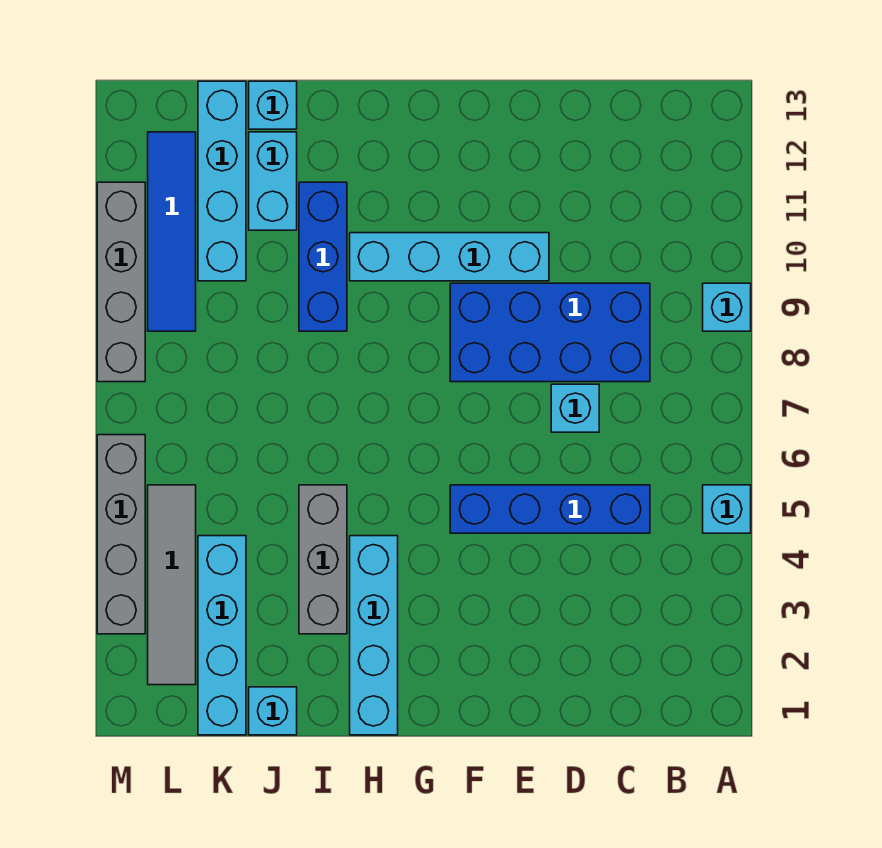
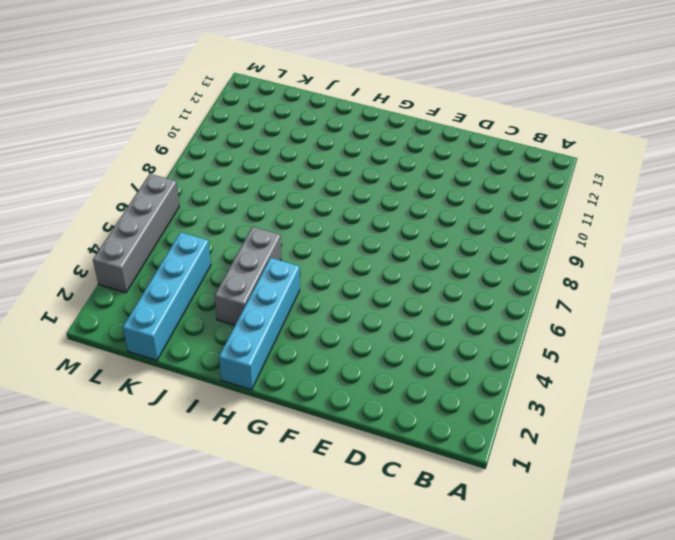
none -> cyan 1x1 brick [703,485,751,533]
none -> cyan 1x1 brick [703,283,751,331]
none -> blue 1x4 brick [450,485,650,533]

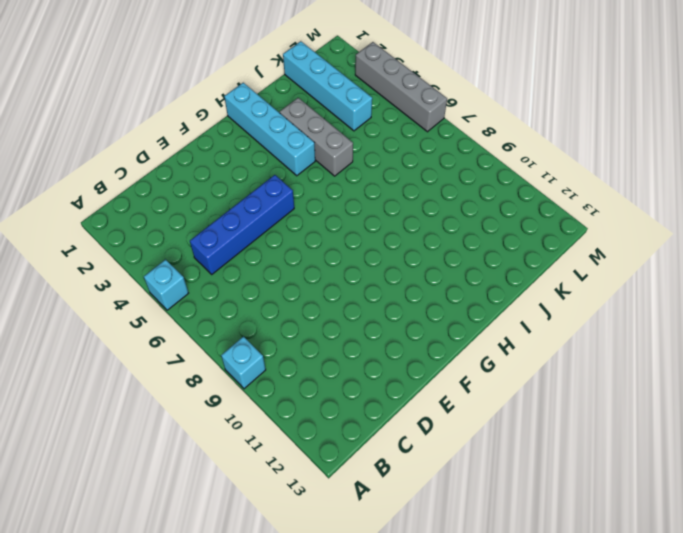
none -> blue 2x4 brick [450,283,650,382]
none -> cyan 1x1 brick [551,384,599,432]
none -> cyan 1x4 brick [350,233,549,281]

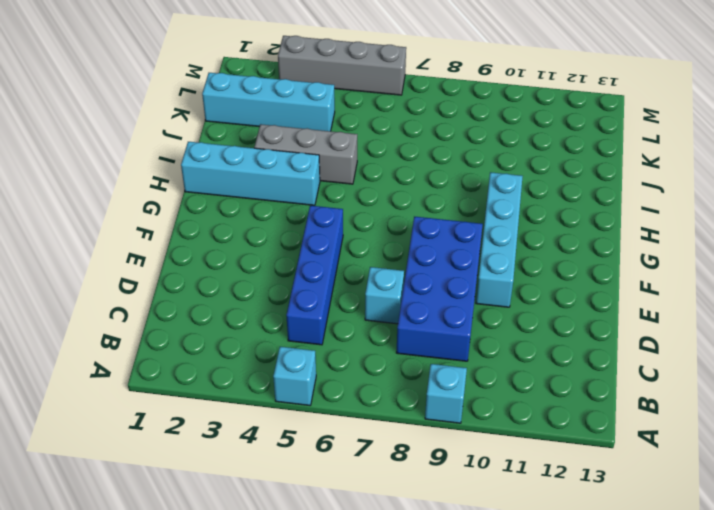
none -> blue 1x3 brick [299,182,347,331]
none -> cyan 1x1 brick [249,687,297,735]
none -> cyan 1x2 brick [249,132,297,230]

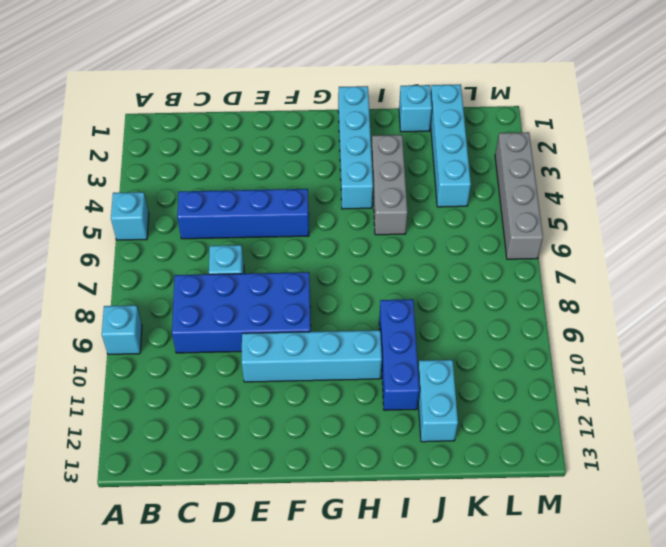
none -> cyan 1x1 brick [249,81,297,129]
none -> cyan 1x4 brick [198,81,246,281]
none -> grey 1x4 tile [148,485,196,685]

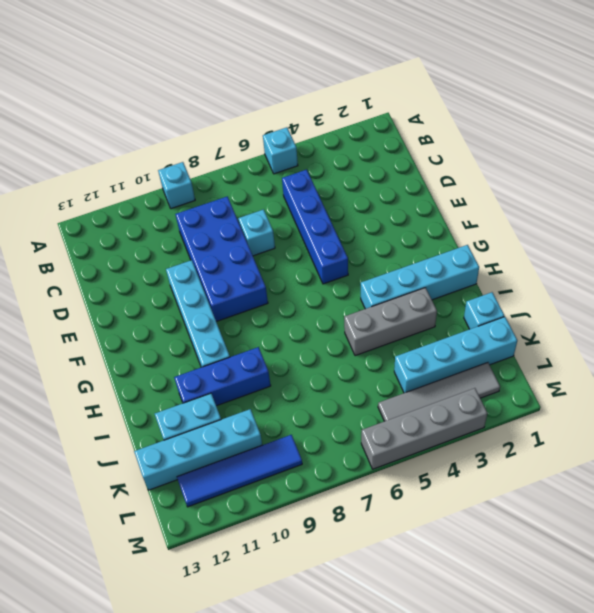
none -> cyan 1x1 brick [249,81,297,129]
none -> grey 1x4 brick [97,182,145,382]

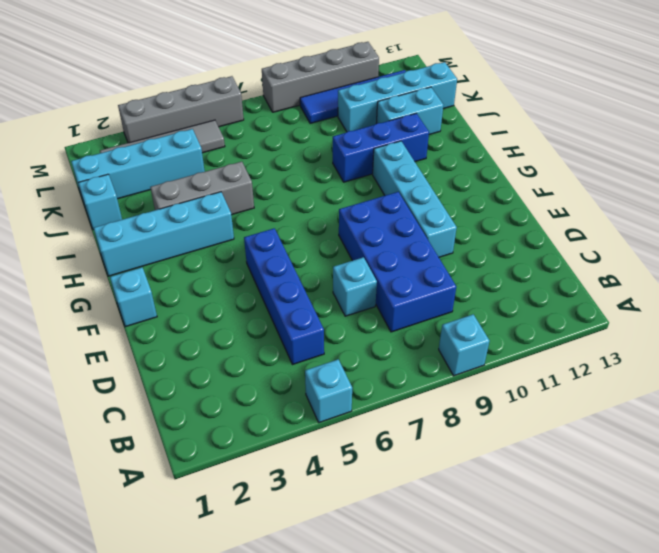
cyan 1x1 brick [110,267,157,327] -> cyan 1x1 brick moved to [249,81,297,129]

